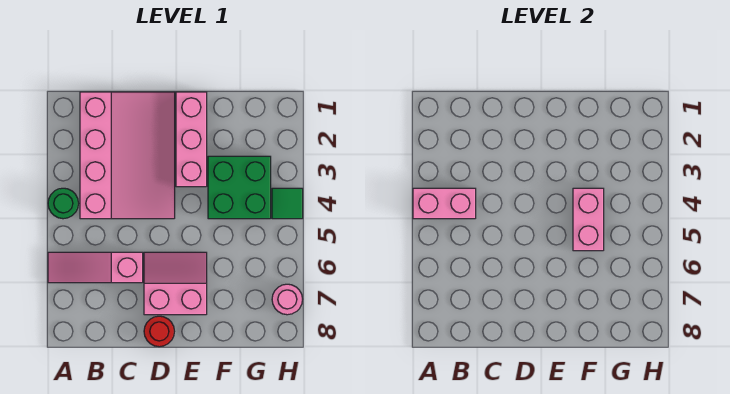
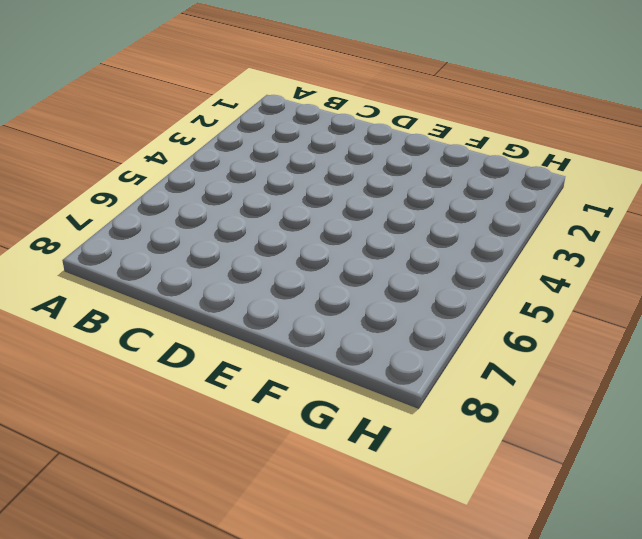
none -> green 1x1 round brick [48,188,78,219]
none -> pink 1x3 slope [48,252,143,283]

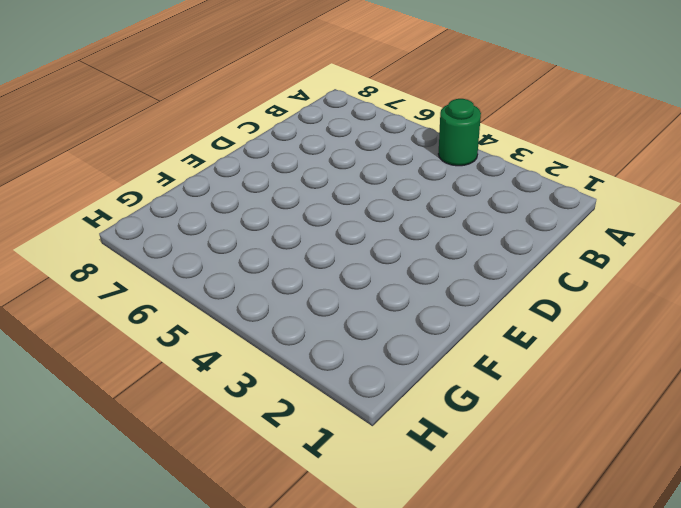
none -> pink 1x3 slope [48,252,143,283]
none -> pink 3x4 slope [80,92,175,219]

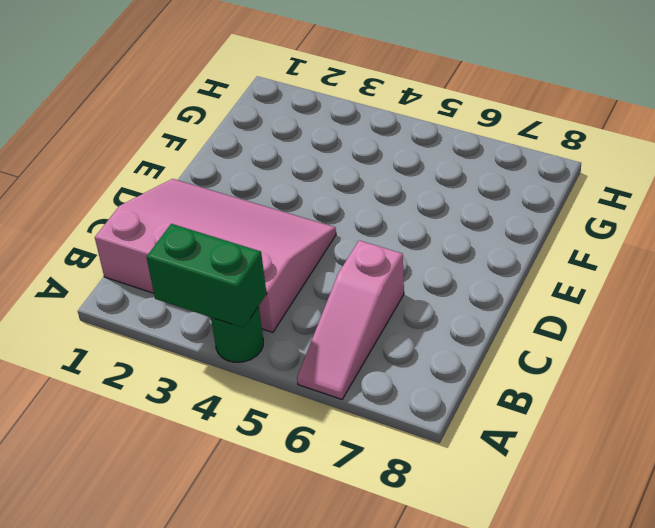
green 1x2 brick [146,224,267,328] -> pink 1x2 brick [413,188,476,219]
none -> pink 2x2 slope [144,252,207,315]
none -> red 1x1 round brick [144,316,174,347]

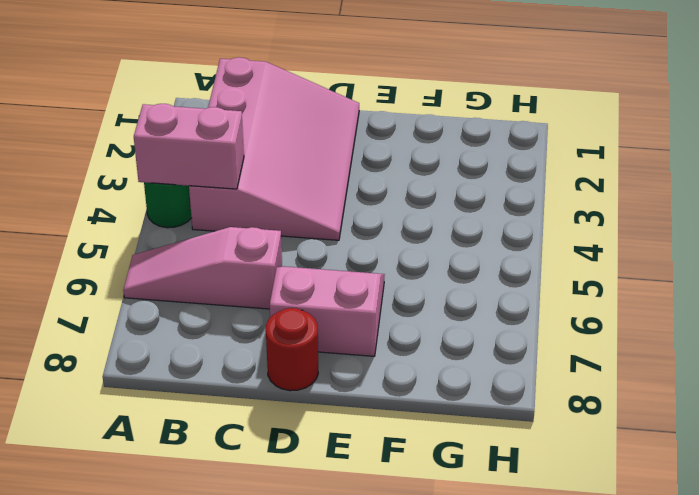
none -> pink 1x3 brick [176,92,207,187]
none -> green 2x2 brick [208,156,271,219]

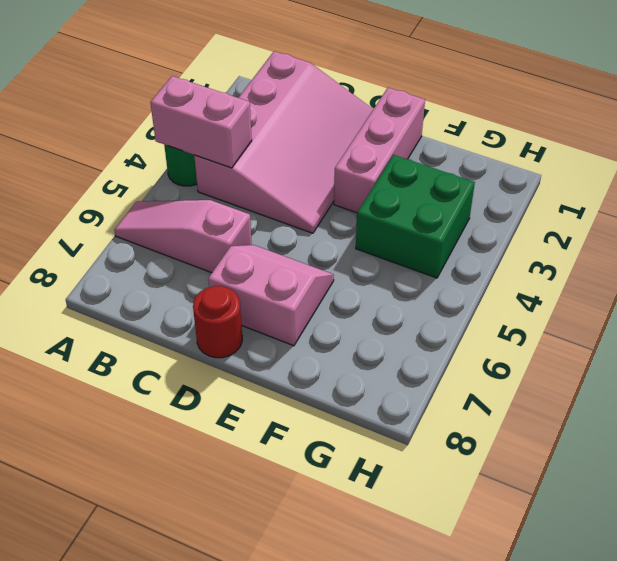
none -> green 1x1 tile [272,188,303,219]
none -> pink 1x1 round brick [272,284,303,315]

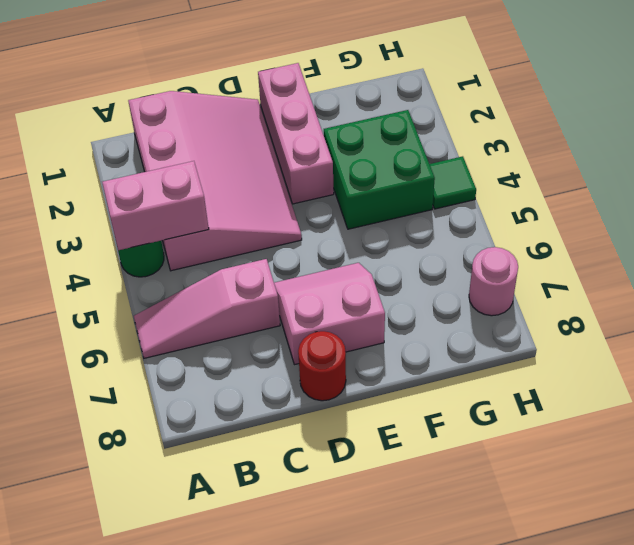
none -> pink 1x2 brick [573,188,604,251]

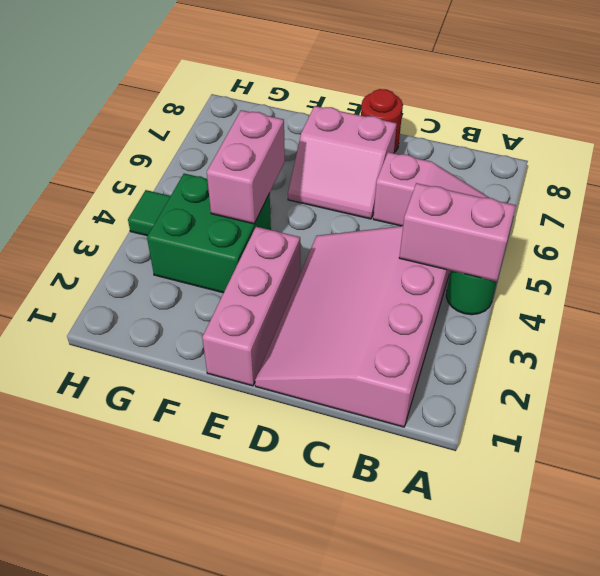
none -> pink 1x1 round brick [272,284,303,315]

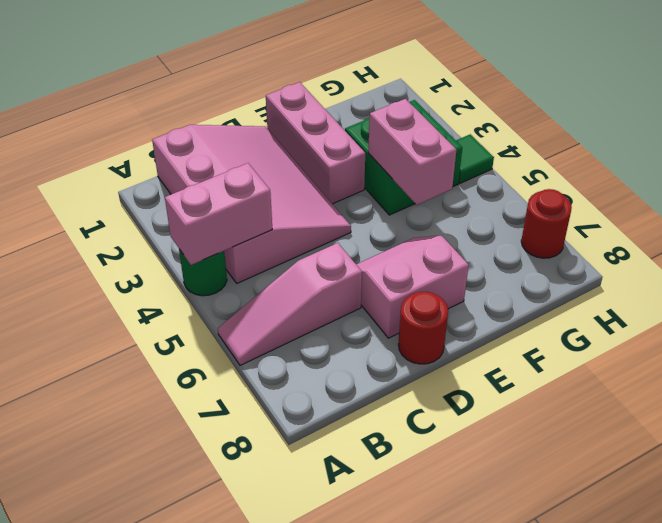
red 1x1 round brick [521,189,572,258] -> pink 1x1 round brick [272,284,303,315]

